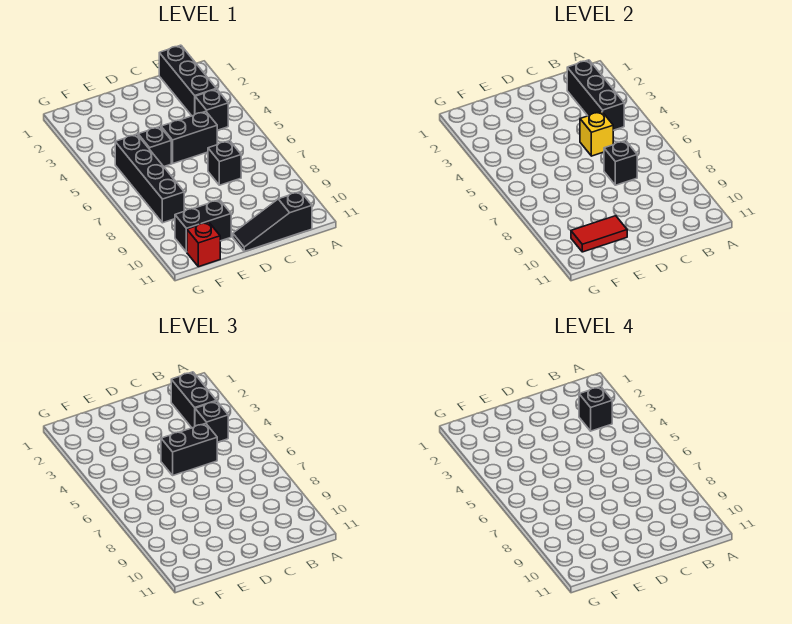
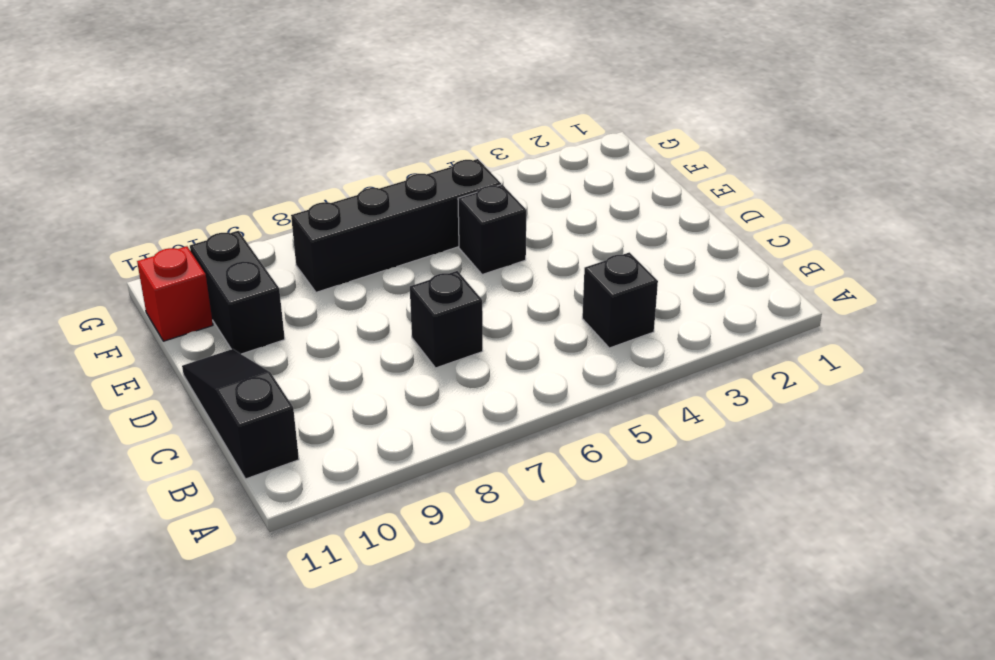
none -> black 1x3 brick [159,45,216,116]
none -> black 1x2 brick [161,111,217,163]
none -> black 1x3 brick [567,60,624,130]

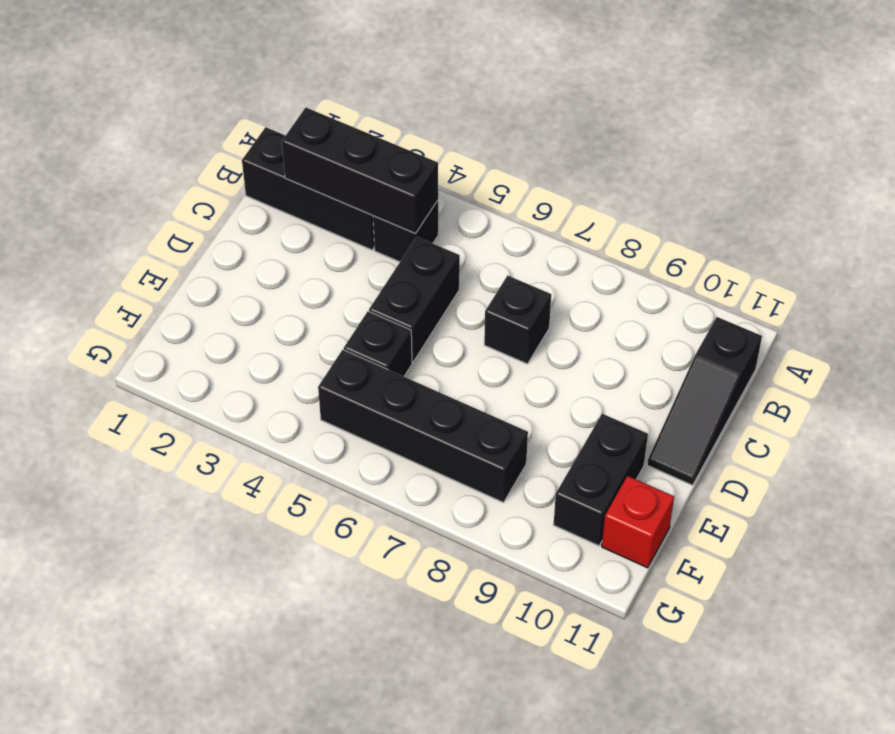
none -> yellow 1x1 brick [580,111,613,156]
none -> black 1x1 brick [604,141,637,185]
none -> red 1x2 tile [571,216,627,252]

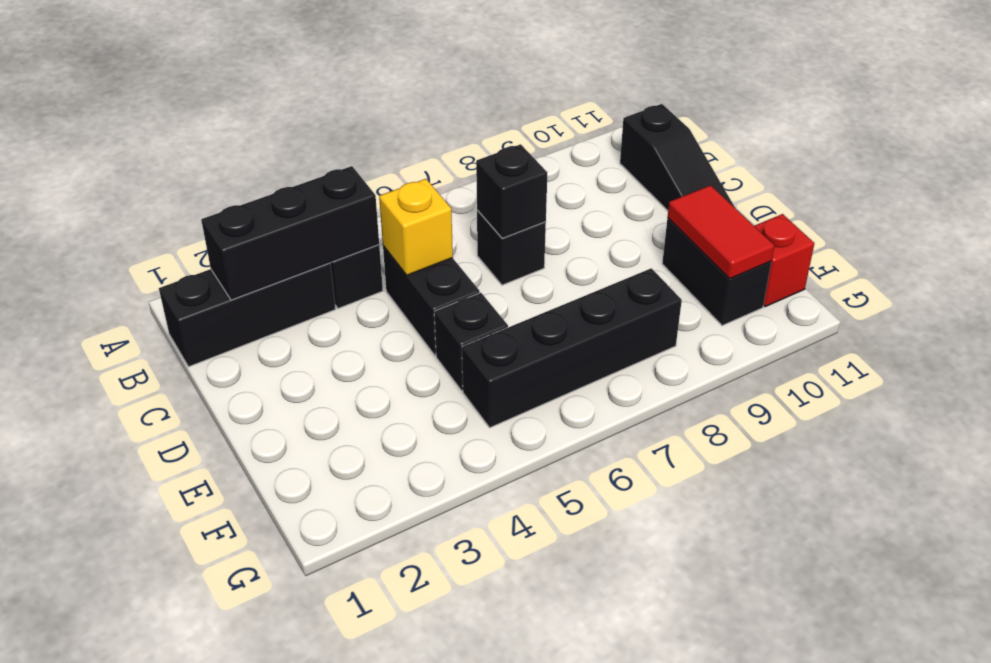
none -> black 1x2 brick [171,372,216,428]
none -> black 1x1 brick [195,401,228,442]
none -> black 1x2 brick [161,423,217,475]

